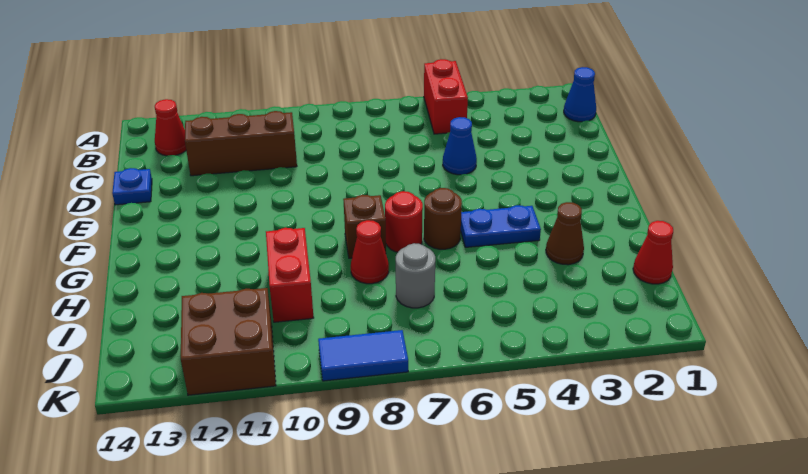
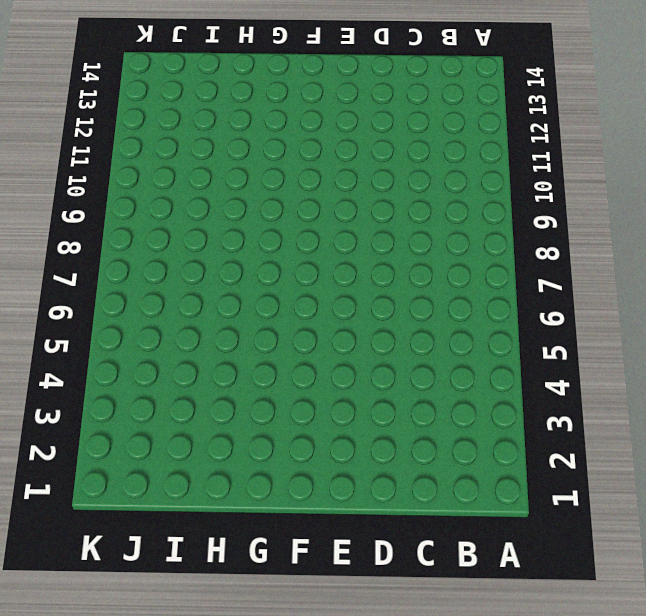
none -> red 1x2 brick [424,59,468,134]
none -> blue 1x1 cone [564,67,596,122]
none -> red 1x1 cone [155,99,186,156]

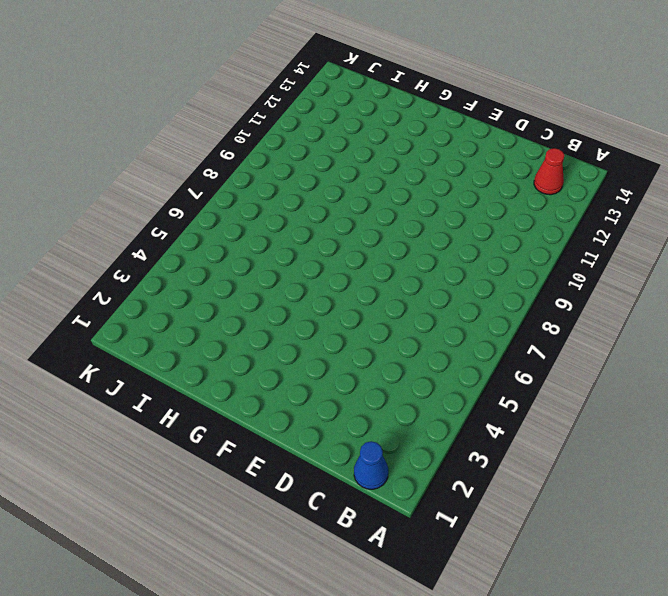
none -> red 1x2 brick [424,59,468,134]
none -> brown 1x3 brick [185,111,297,176]
none -> blue 1x1 cone [443,117,477,175]

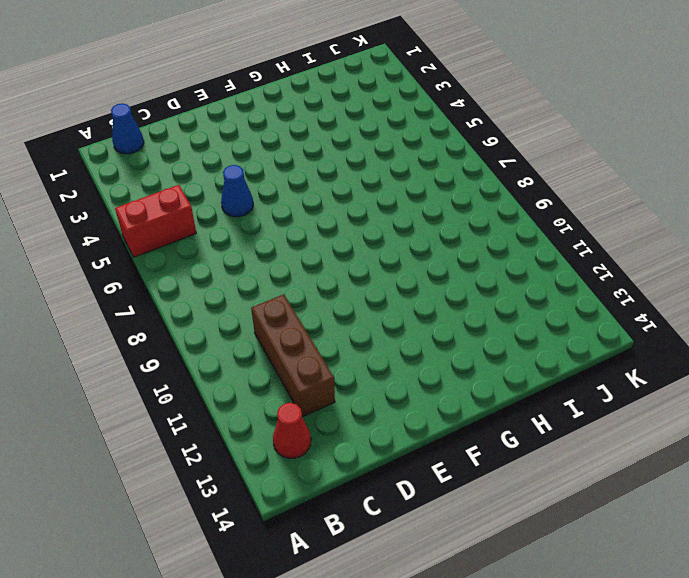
none -> blue 1x1 plate [112,168,152,205]
none -> blue 1x2 plate [461,205,541,247]
none -> brown 1x1 round brick [424,188,462,249]

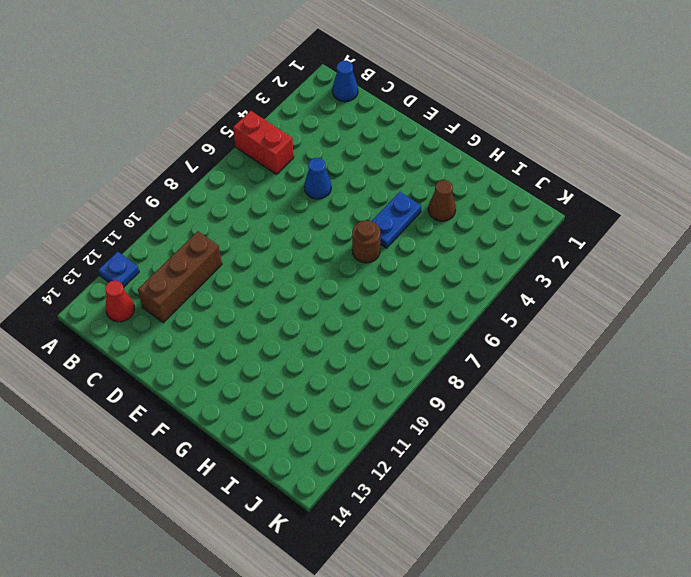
blue 1x1 plate [98,252,139,287] -> blue 1x1 plate moved to [112,168,152,205]
none -> red 1x1 round brick [385,191,423,252]
none -> brown 1x1 brick [343,195,386,258]
none -> red 1x1 cone [351,220,389,284]

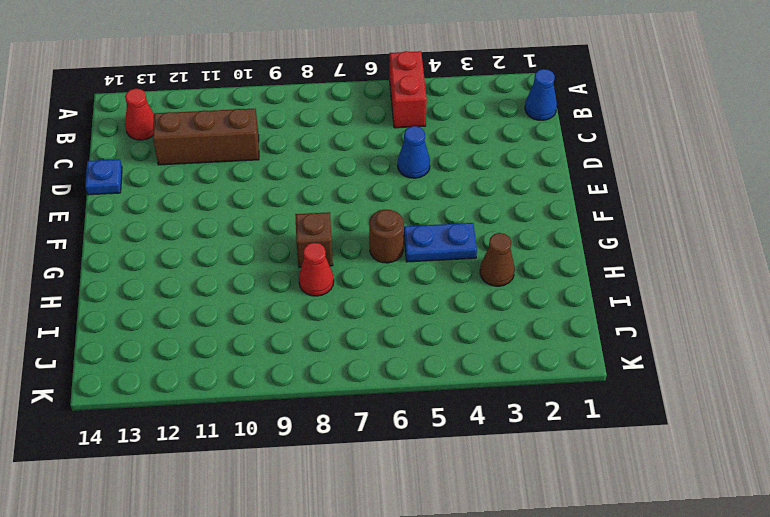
none -> red 1x1 round brick [385,191,423,252]
none -> red 1x2 brick [266,228,314,322]
none -> red 1x1 cone [633,221,673,284]

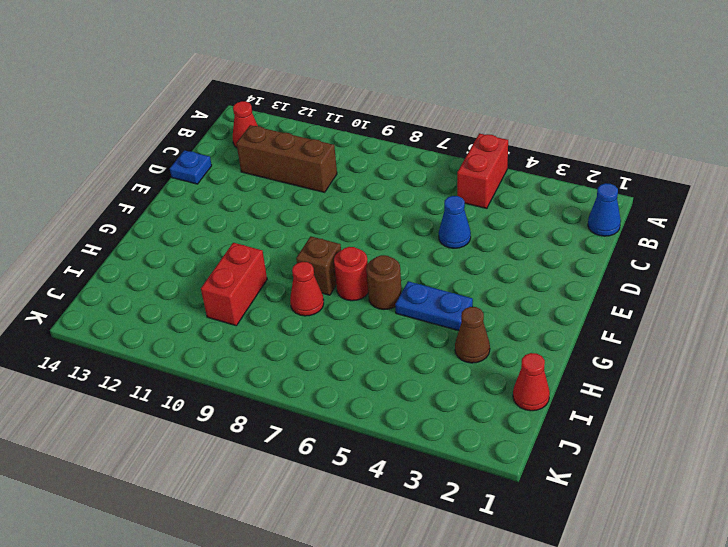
none -> grey 1x1 round brick [396,243,435,308]
none -> brown 2x2 brick [181,288,276,395]
none -> blue 1x2 tile [318,330,408,381]

